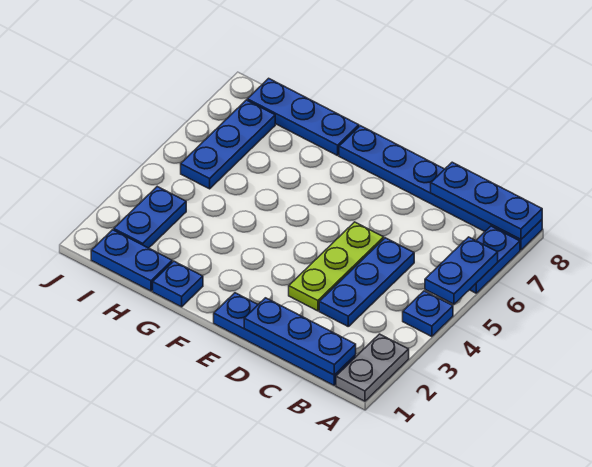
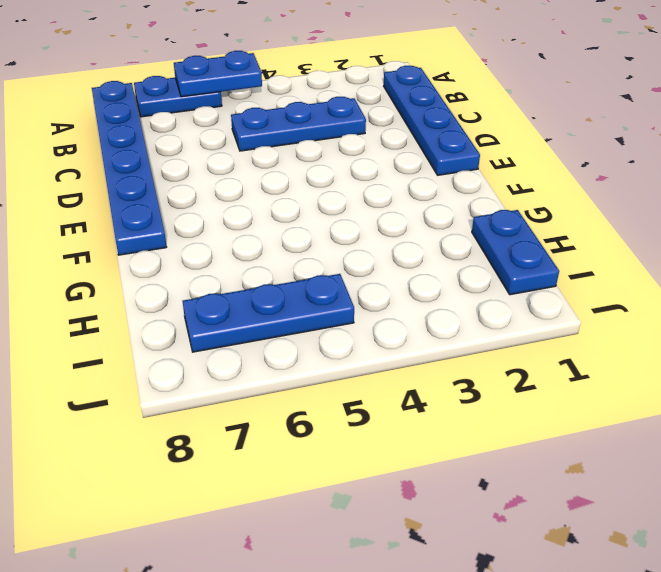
none -> grey 1x2 plate [336,334,409,401]
none -> blue 1x1 plate [403,291,453,337]
none -> lime 1x3 plate [289,222,384,311]

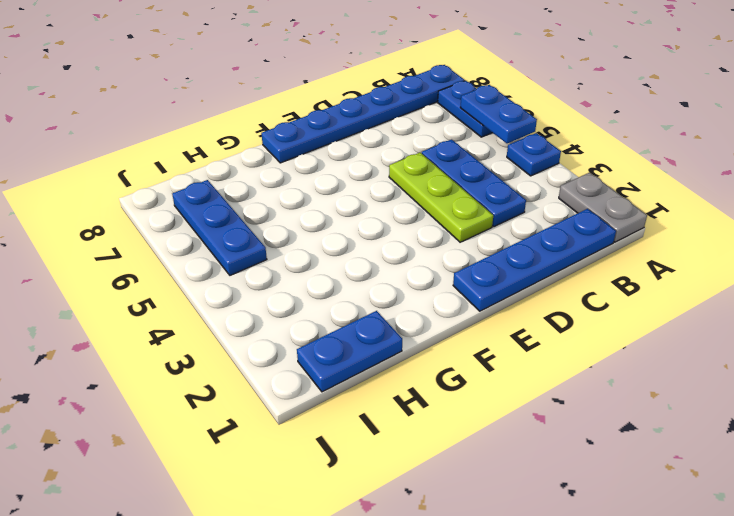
none -> blue 1x1 plate [153,261,203,307]
none -> blue 1x3 plate [247,78,359,156]
none -> blue 1x2 plate [114,187,186,248]

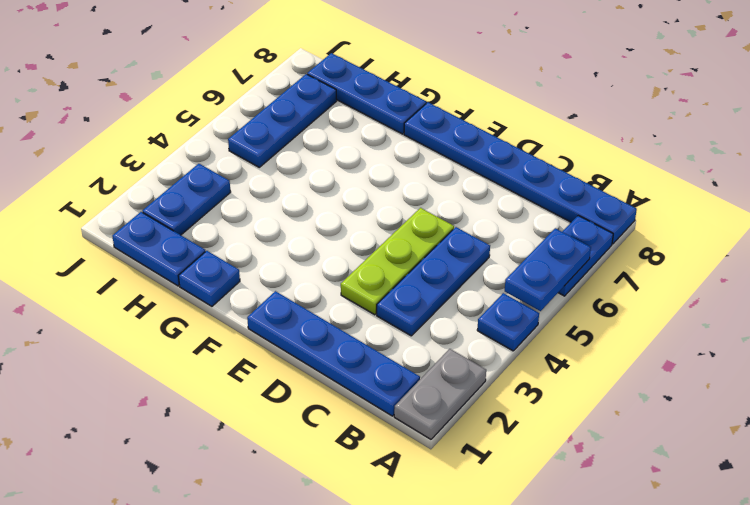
none -> blue 1x3 plate [431,162,542,239]
none -> blue 1x3 plate [244,298,356,375]

